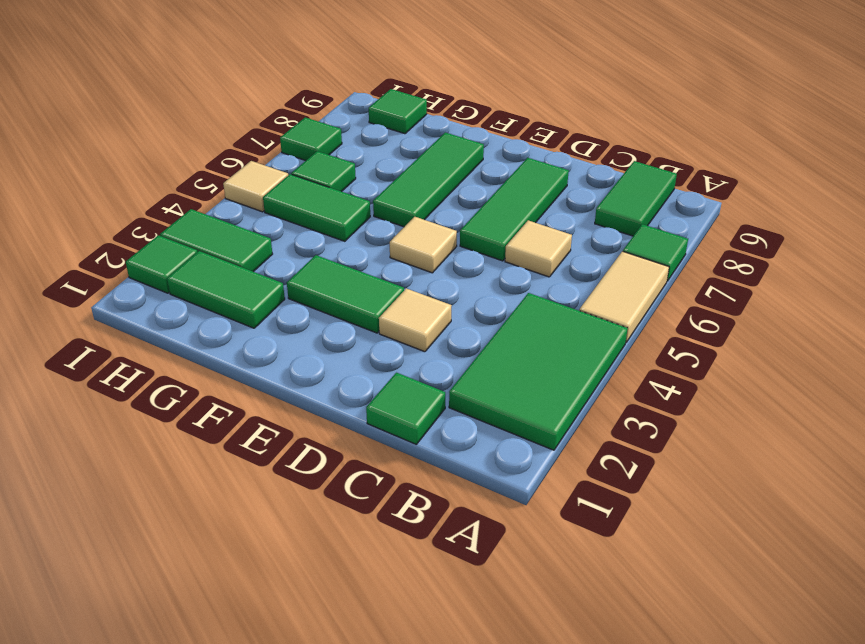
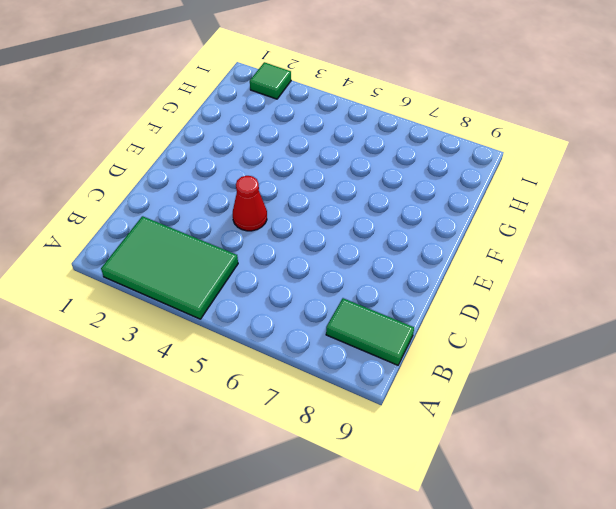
red 1x1 cone [233,176,267,231] -> none
none -> tan 1x2 tile [579,251,669,342]
none -> green 1x1 tile [623,224,688,281]
none -> green 1x1 tile [366,373,445,444]

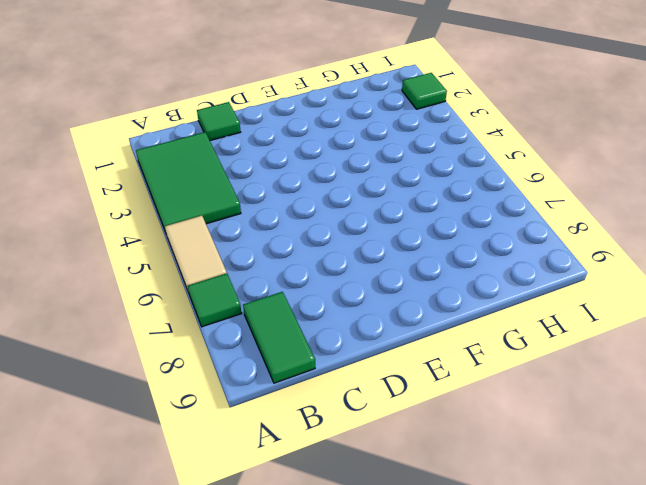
none -> tan 1x1 tile [505,220,572,277]
none -> tan 1x1 tile [379,288,452,352]
none -> green 1x3 tile [460,158,569,261]

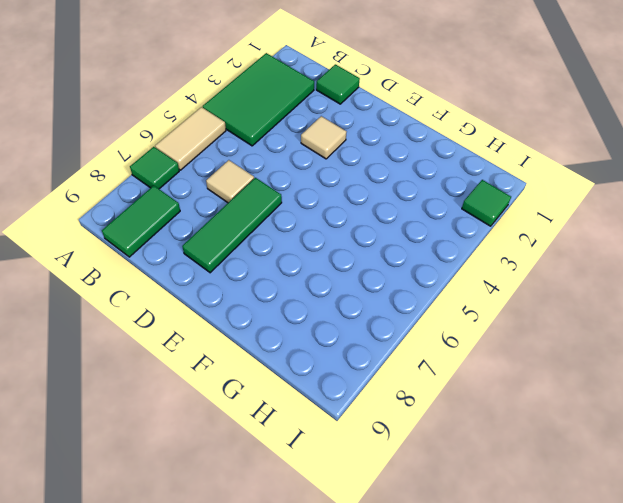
none -> green 1x2 tile [287,255,404,333]
none -> tan 1x1 tile [390,217,457,273]
none -> green 1x3 tile [373,132,484,227]

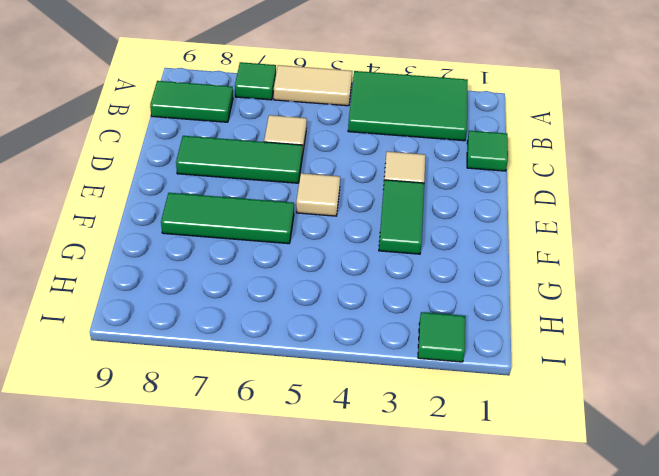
none -> green 1x2 tile [167,251,285,328]
none -> green 1x2 tile [263,174,370,241]
none -> green 1x2 tile [160,209,272,272]

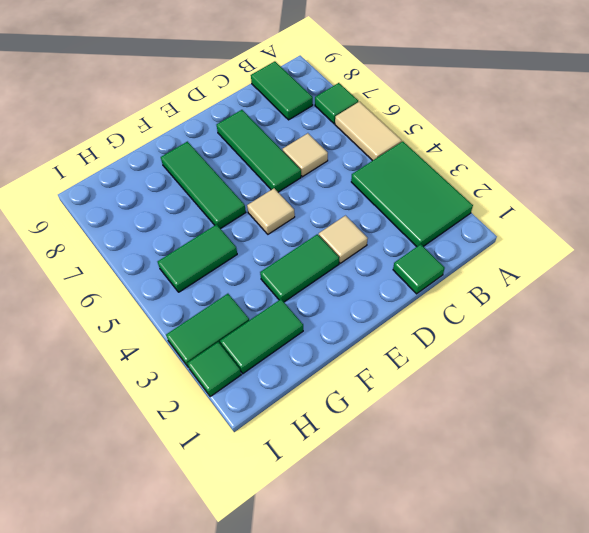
none -> green 1x1 tile [291,151,356,192]
none -> green 1x1 tile [369,89,427,134]
none -> tan 1x1 tile [223,161,288,212]

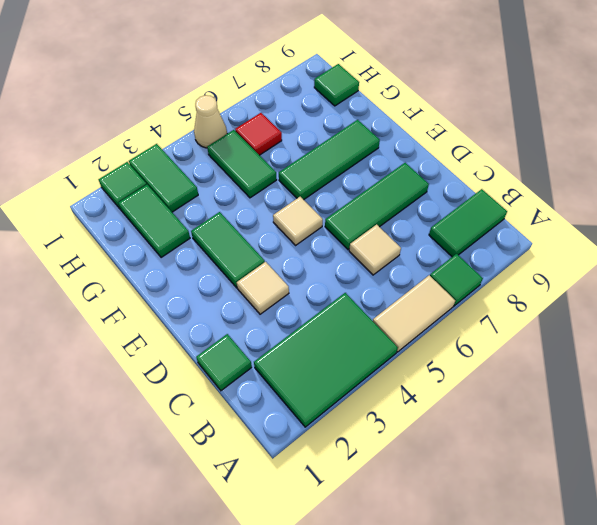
red 1x1 tile [235,113,282,155] -> green 1x1 tile [291,151,356,192]
tan 1x1 cone [194,95,227,148] -> tan 1x1 tile [223,161,288,212]
none -> green 1x1 tile [280,117,342,161]

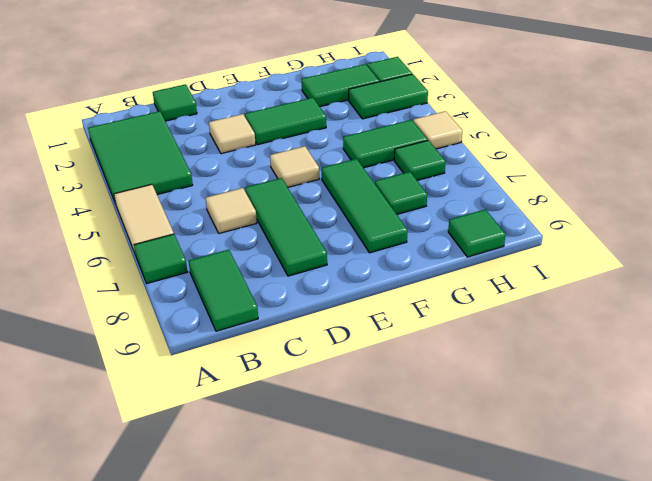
green 1x1 tile [375,172,427,214] -> green 1x1 tile moved to [280,117,342,161]

